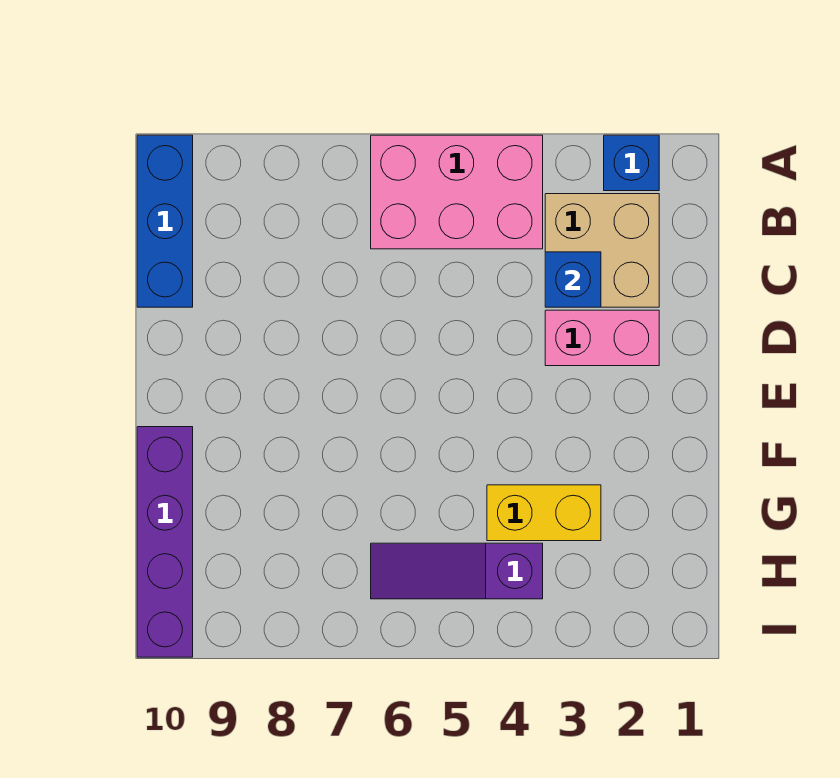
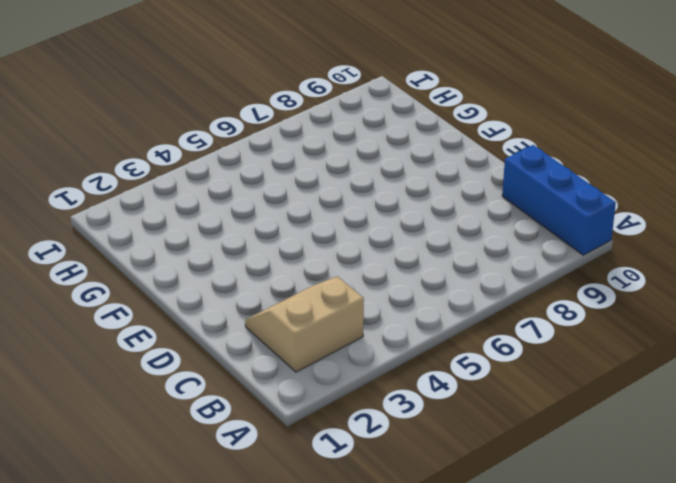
tan 2x2 slope [245,276,364,372] -> tan 2x2 brick [545,194,659,307]
none -> blue 1x1 brick [604,135,659,191]
none -> pink 2x3 brick [371,135,543,249]

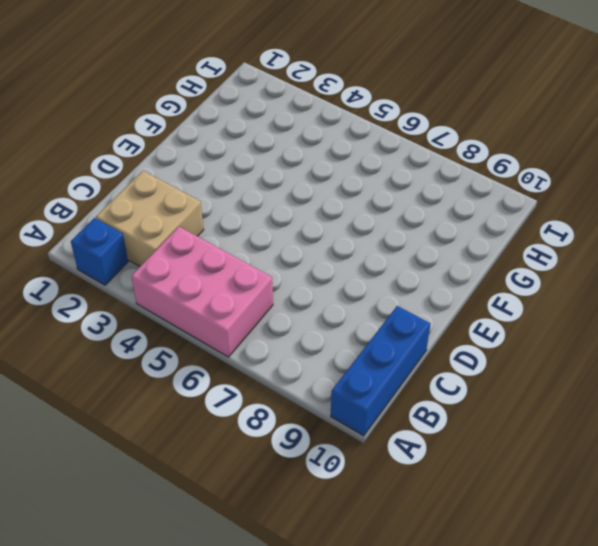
none -> pink 1x2 brick [545,310,659,366]
none -> purple 1x4 brick [137,427,193,657]

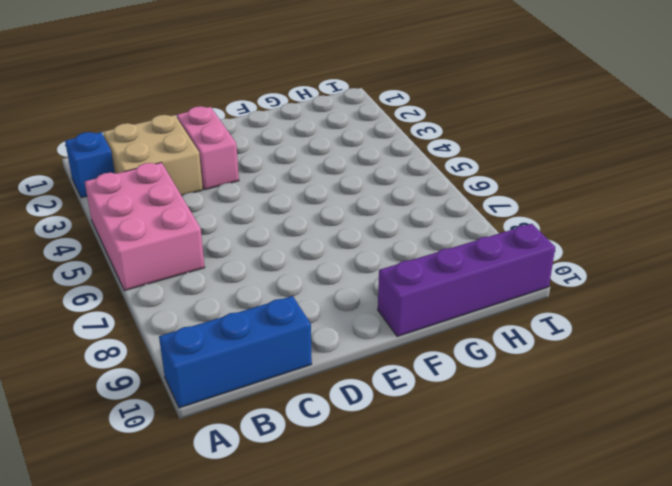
none -> yellow 1x2 brick [487,485,601,541]
none -> purple 1x3 slope [371,543,543,599]

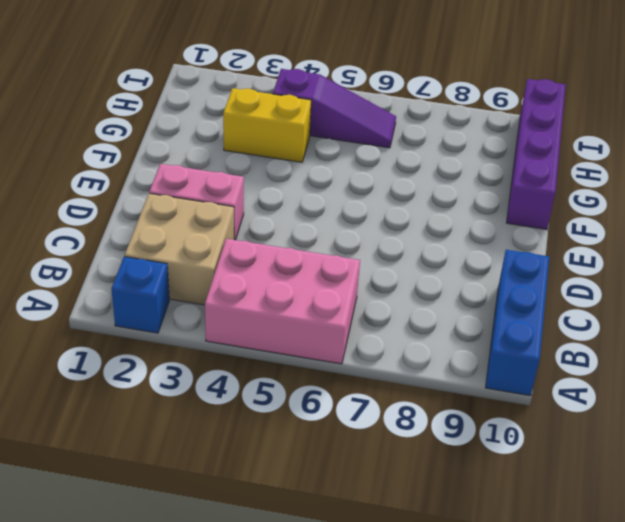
none -> blue 1x1 brick [545,252,601,307]

